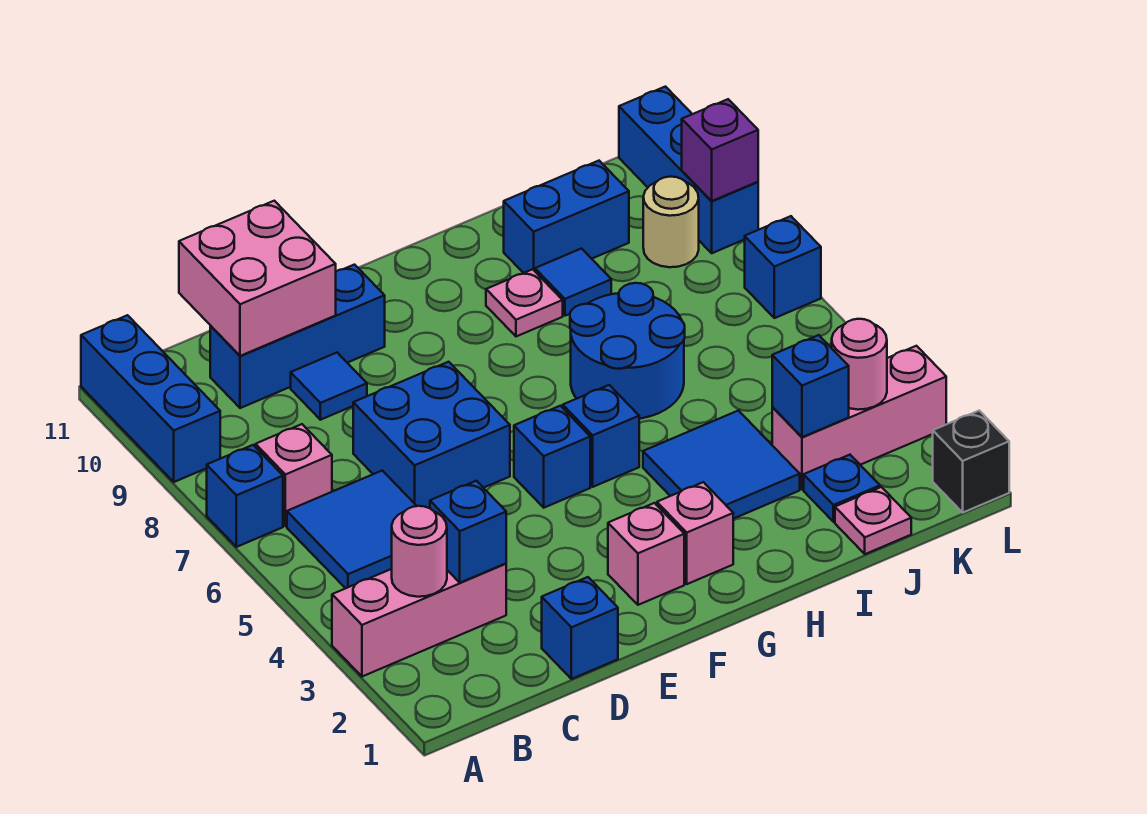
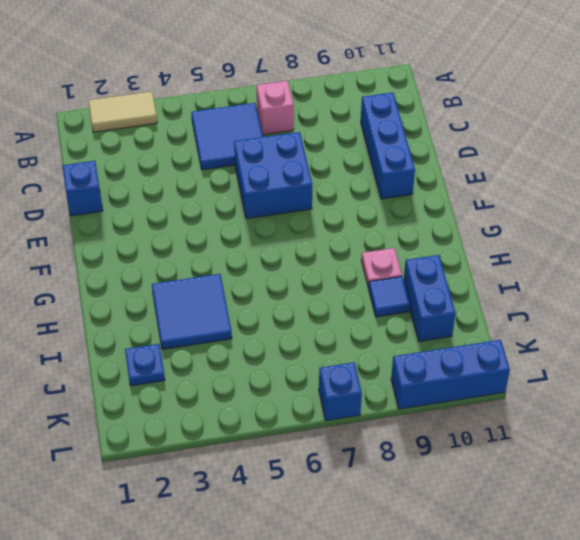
tan 1x2 tile [88,92,157,132] -> pink 1x3 brick [332,564,506,677]
none -> blue 1x1 brick [207,445,283,547]
none -> blue 1x3 brick [81,315,220,482]
none -> blue 1x1 tile [291,353,367,420]
none -> pink 1x1 brick [608,503,684,605]

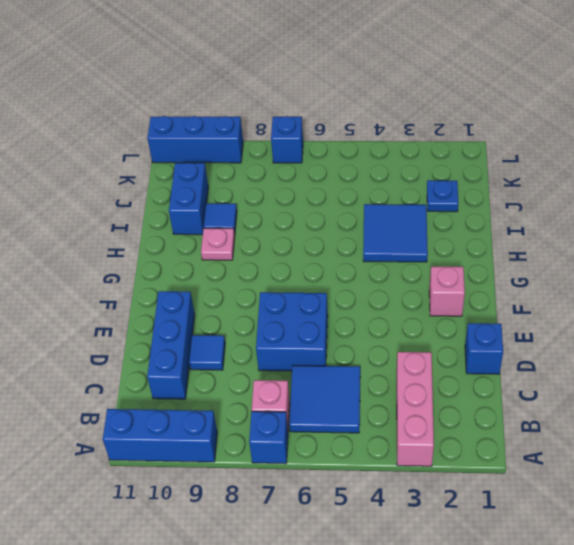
none -> blue 1x1 brick [514,406,590,508]
none -> pink 1x1 brick [657,482,733,584]
none -> blue 1x1 brick [563,385,639,487]
none -> blue 2x2 round brick [570,283,685,419]

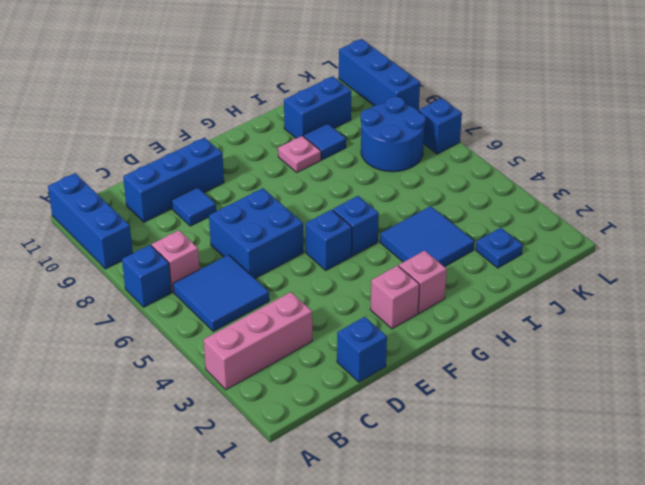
blue 2x2 round brick [361,97,426,172] -> blue 2x2 round brick moved to [570,283,685,419]
none -> pink 1x1 plate [835,487,911,554]
none -> pink 1x3 brick [772,346,946,489]
none -> tan 1x1 round brick [643,177,699,267]
none -> black 1x1 brick [933,411,1009,512]

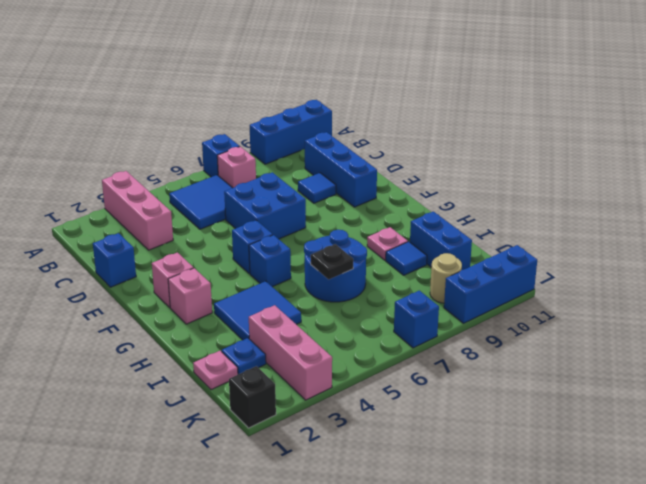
black 1x1 plate [311,244,353,279] -> none
none -> pink 1x1 round brick [392,506,447,597]
none -> blue 1x1 brick [430,481,506,583]
none -> pink 2x2 brick [179,201,336,356]
none -> blue 1x1 brick [772,335,849,437]

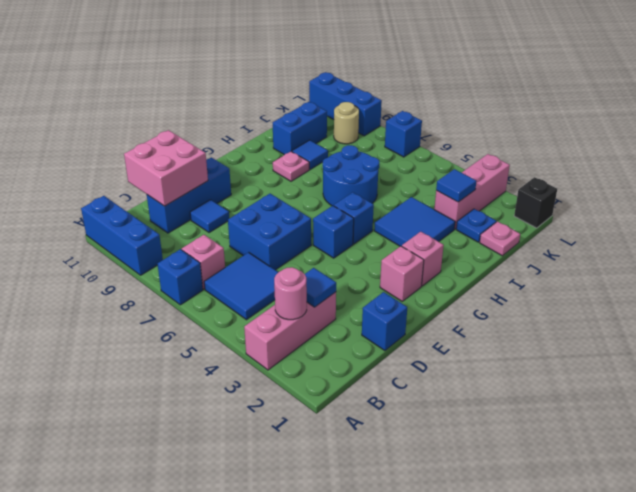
blue 1x1 tile [305,268,336,307] -> blue 1x1 brick [430,481,506,583]
blue 1x1 tile [436,169,476,202] -> blue 1x1 brick [772,335,849,437]
none -> pink 1x1 round brick [832,319,887,410]
none -> purple 1x1 brick [682,99,758,201]

